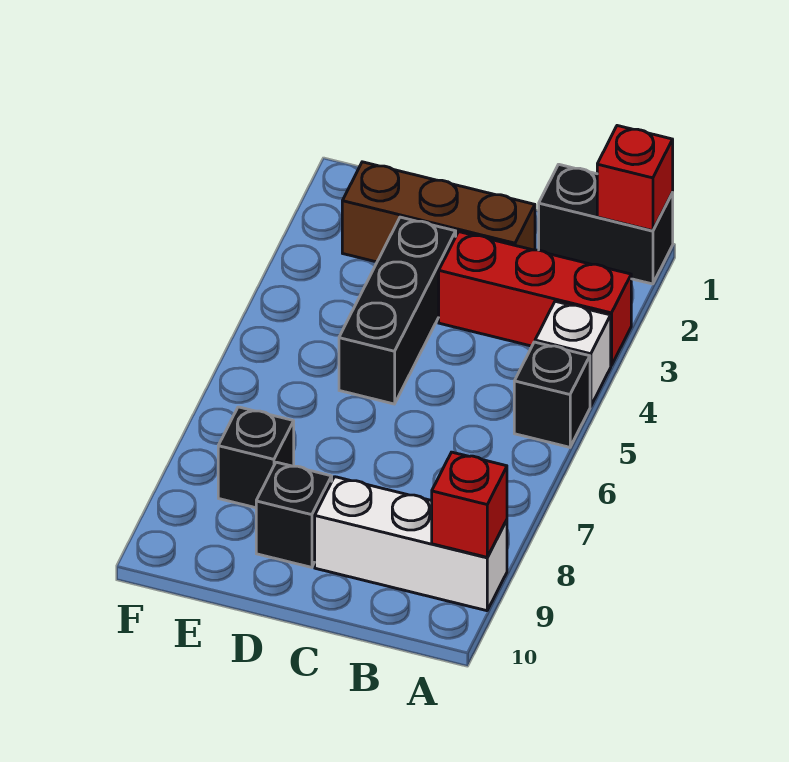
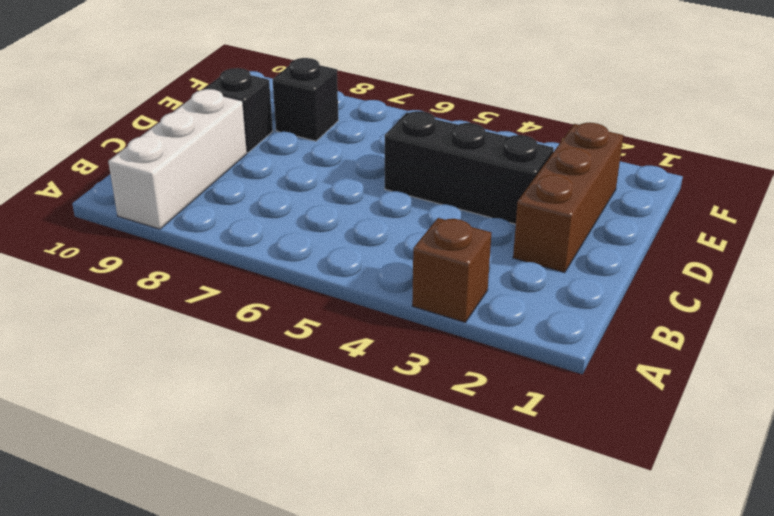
brown 1x1 brick [412,218,491,322] -> red 1x3 brick [439,232,631,366]
none -> black 1x2 brick [539,164,673,284]
none -> white 1x1 brick [535,301,611,407]

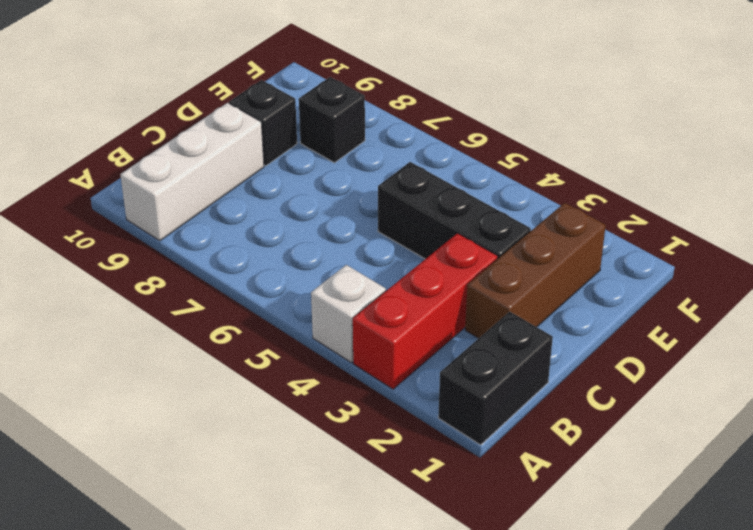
none -> black 1x1 brick [514,342,590,447]
none -> red 1x1 brick [597,126,673,231]

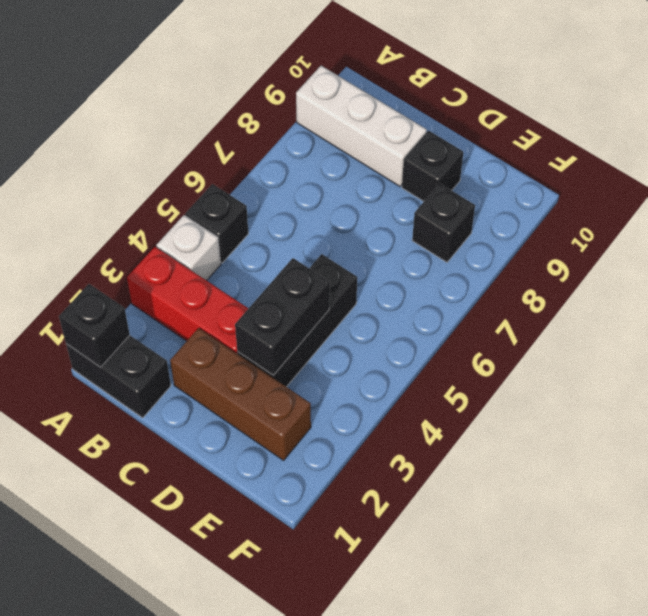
black 1x1 brick [59,284,130,367] -> red 1x1 brick [597,126,673,231]
black 1x2 brick [235,258,330,375] -> none
none -> red 1x1 brick [432,452,507,557]

